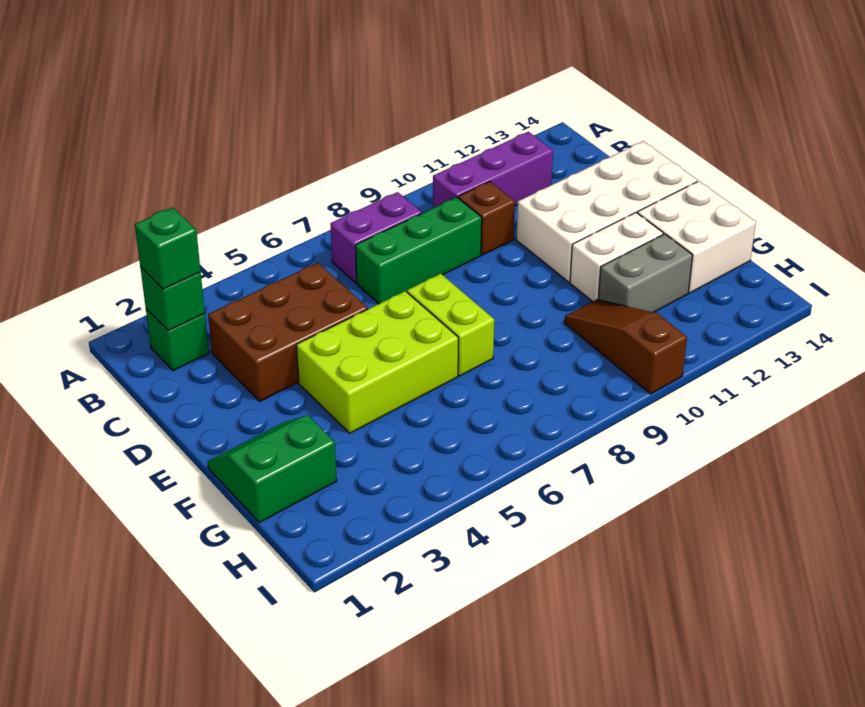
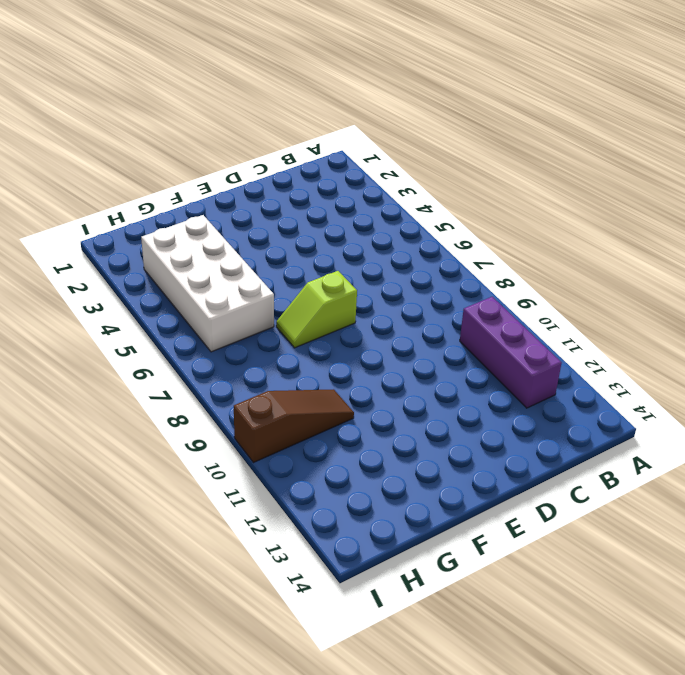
lime 1x2 slope [276,271,357,348] -> lime 1x2 brick [407,274,494,376]
white 2x4 brick [141,215,274,352] -> white 2x4 brick moved to [516,141,697,282]
none -> green 1x1 brick [146,309,209,371]
none -> purple 1x2 brick [330,192,422,283]
none -> brown 2x3 brick [208,263,368,401]

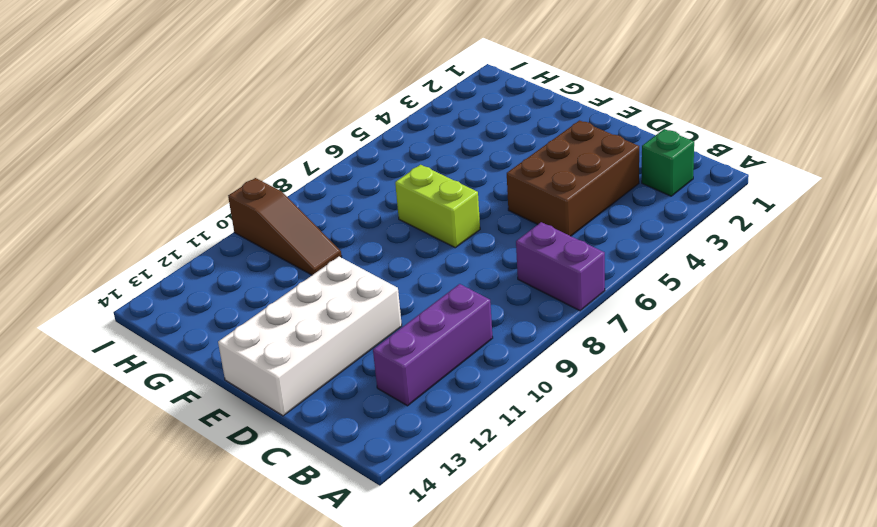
purple 1x2 brick [516,222,605,311] -> purple 1x2 brick turned to [330,192,422,283]
none -> green 1x3 brick [355,197,482,304]
none -> brown 1x1 brick [458,182,515,255]
none -> lime 2x3 brick [296,291,458,433]

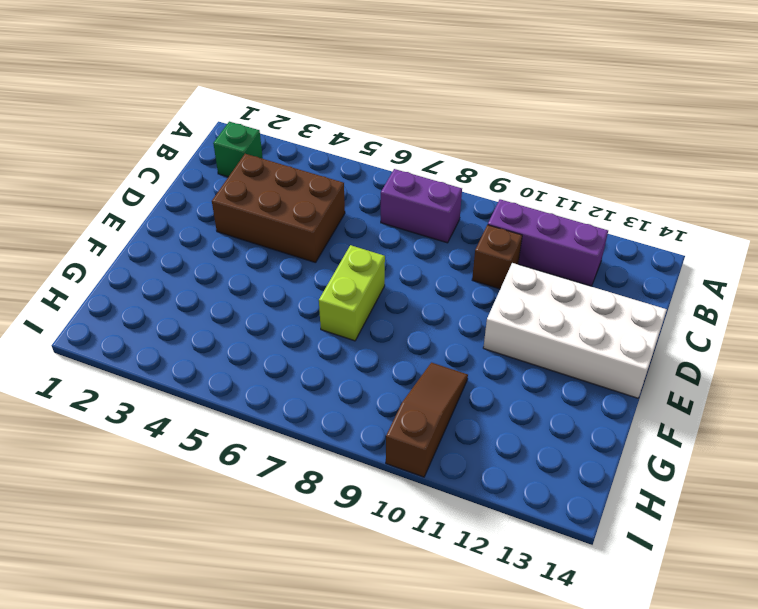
none -> green 1x3 brick [355,197,482,304]
none -> lime 2x3 brick [296,291,458,433]
none -> green 2x2 slope [208,415,337,523]

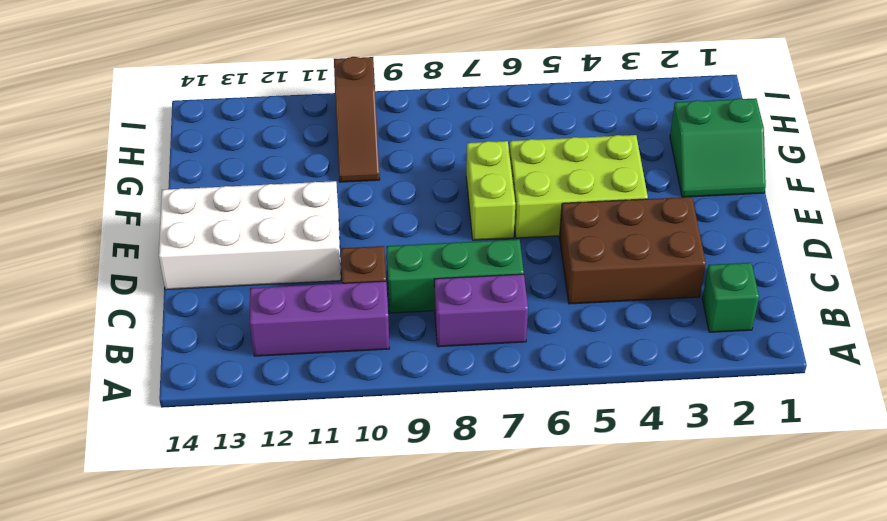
none -> white 1x2 brick [570,213,663,302]
none -> white 2x2 brick [638,181,756,293]
none -> grey 1x2 brick [598,234,693,312]

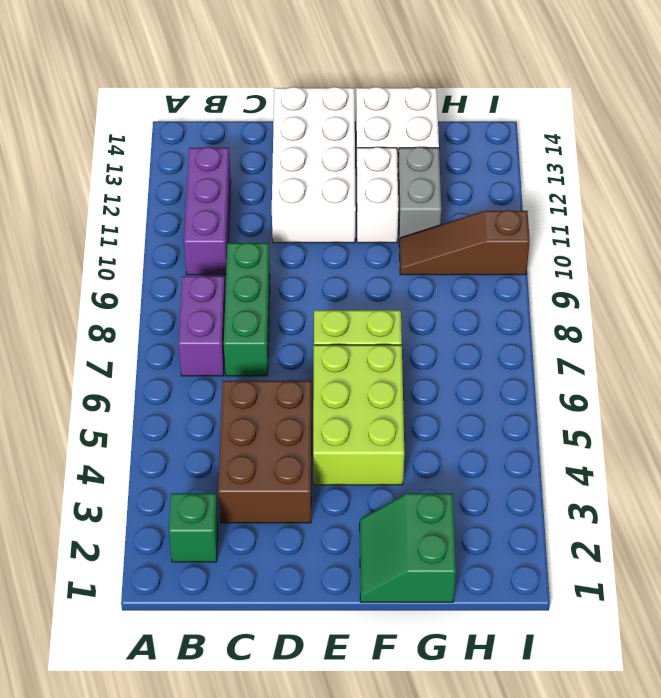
none -> brown 1x1 brick [458,182,515,255]
none -> green 1x1 brick [140,267,205,331]
none -> green 1x1 brick [135,207,201,289]

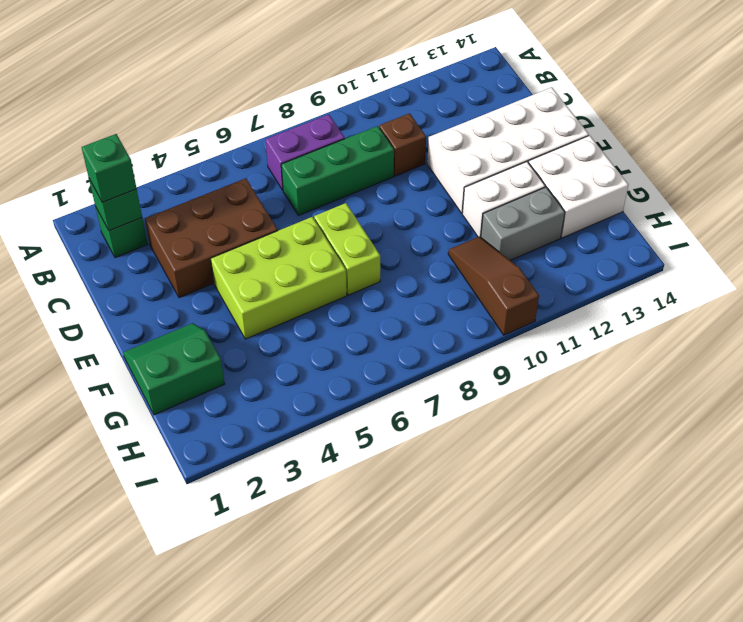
none -> purple 1x3 brick [433,132,553,208]

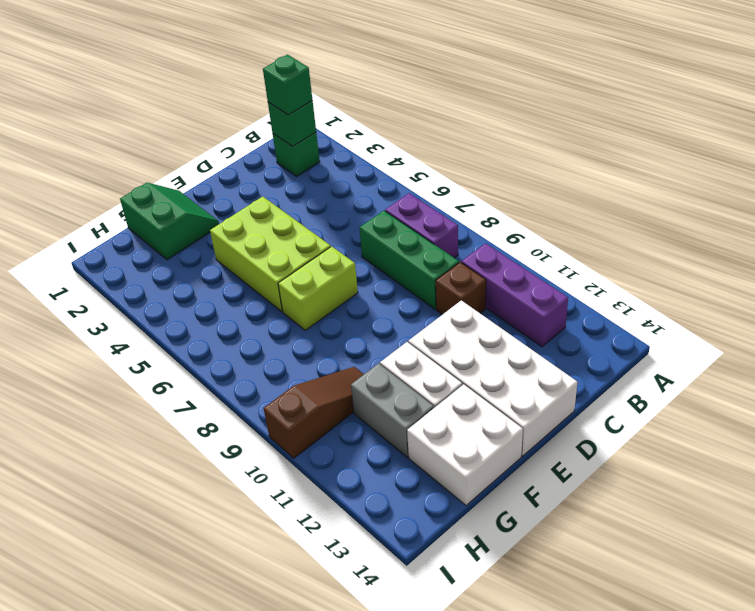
none -> brown 2x3 brick [208,263,368,401]

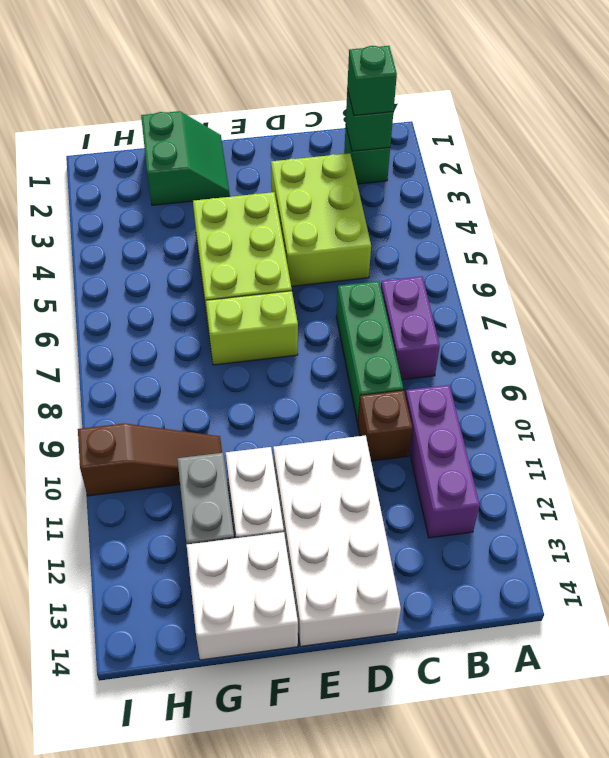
lime 2x3 brick [271,153,371,286] -> brown 2x3 brick [208,263,368,401]

